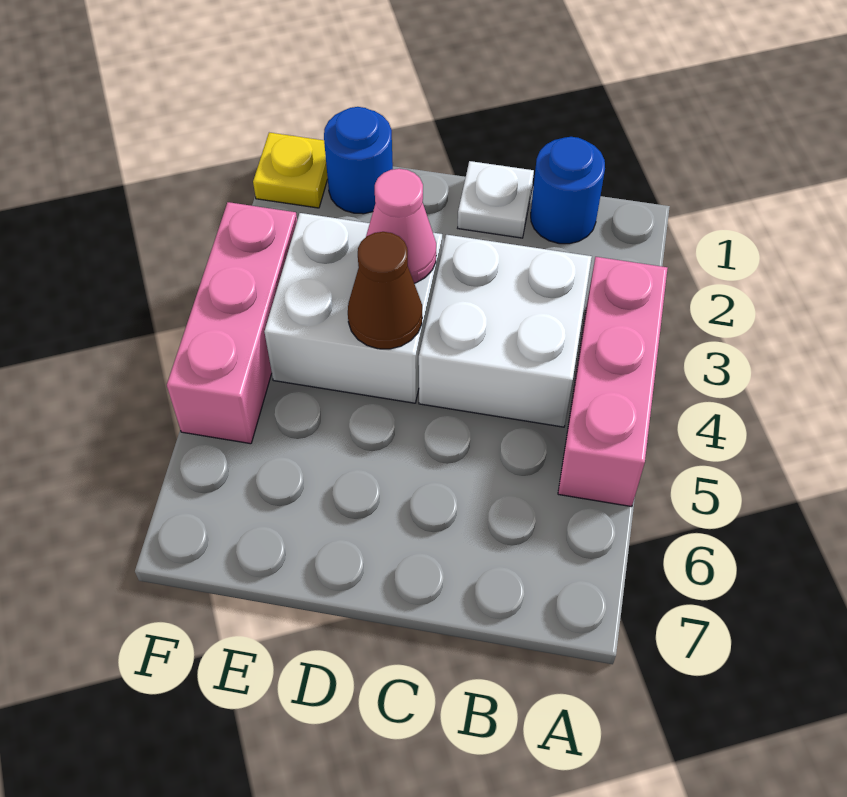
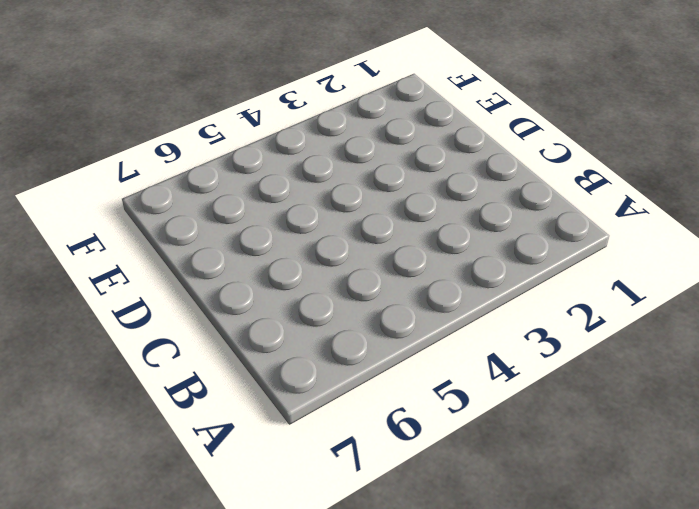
none -> pink 1x3 brick [558,257,668,507]
none -> blue 1x1 round brick [531,137,605,244]

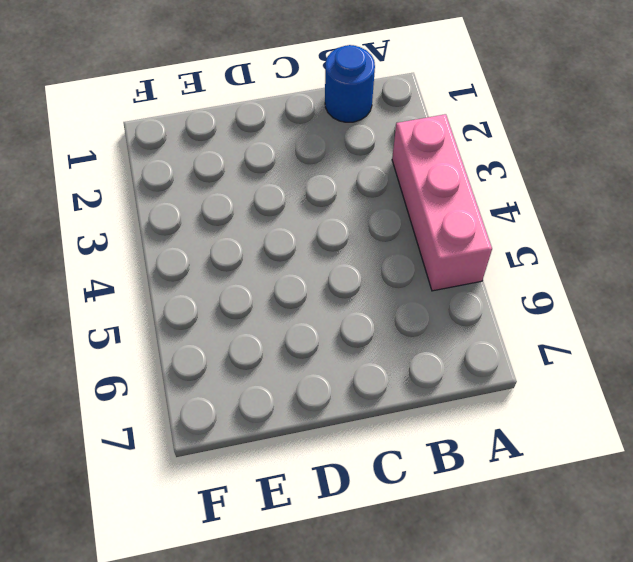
none -> white 2x2 brick [419,235,592,427]
none -> white 1x1 plate [458,161,534,238]

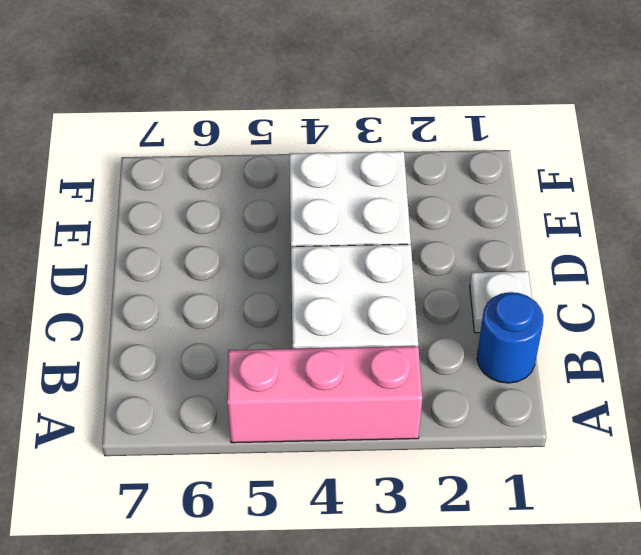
none -> blue 1x1 round brick [324,107,393,214]
none -> yellow 1x1 plate [253,133,328,208]

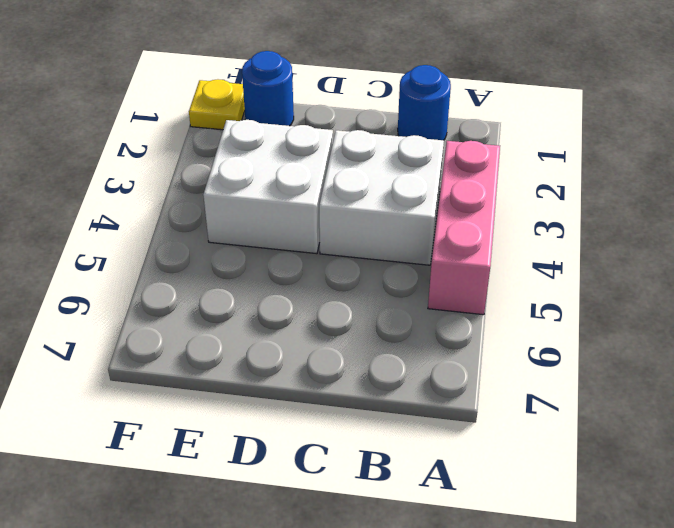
none -> white 1x1 plate [458,161,534,238]
none -> pink 1x3 brick [167,202,297,444]

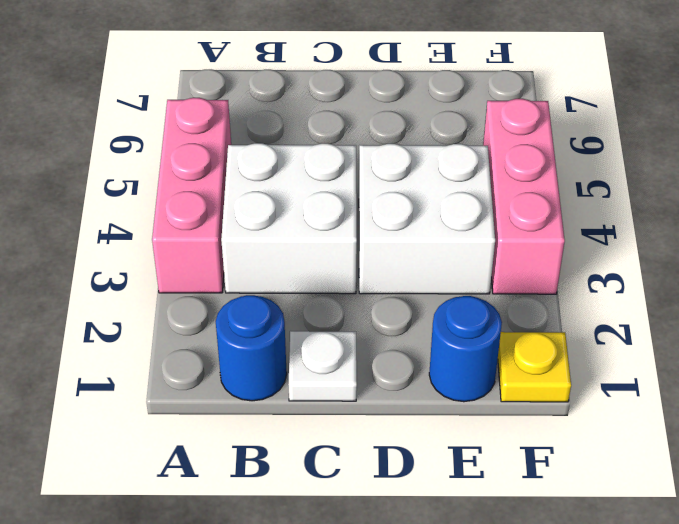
none -> pink 1x1 cone [366,169,436,283]
none -> brown 1x1 cone [348,232,422,349]

